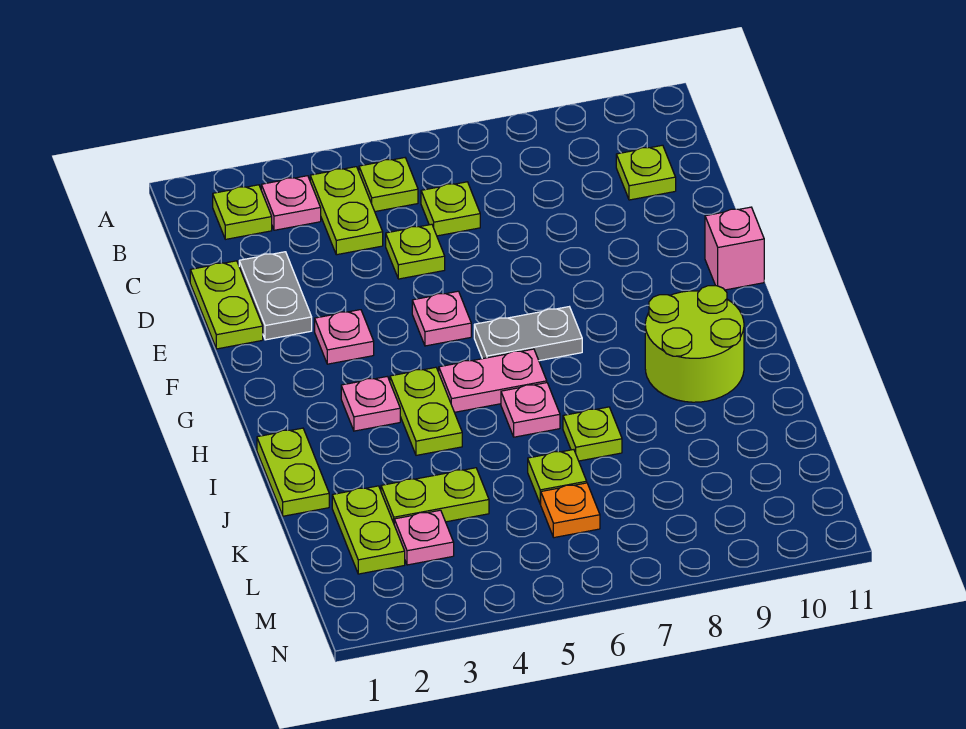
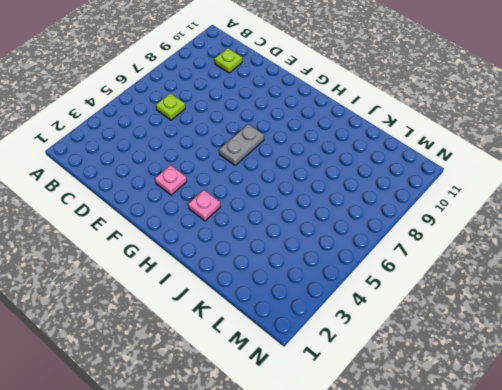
none -> lime 1x1 plate [213,185,272,239]
none -> pink 1x1 plate [261,176,321,230]
none -> lime 1x2 plate [310,167,383,255]

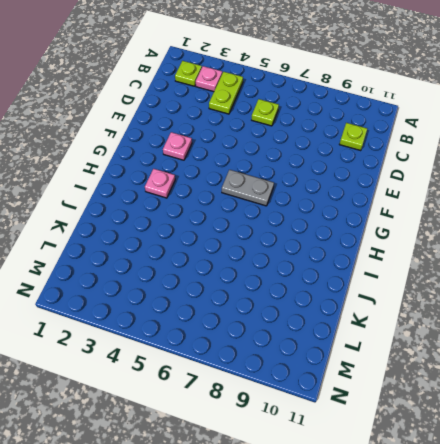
none -> lime 1x1 plate [359,158,418,212]
none -> lime 1x2 plate [190,261,263,349]
none -> grey 1x2 plate [239,252,312,340]

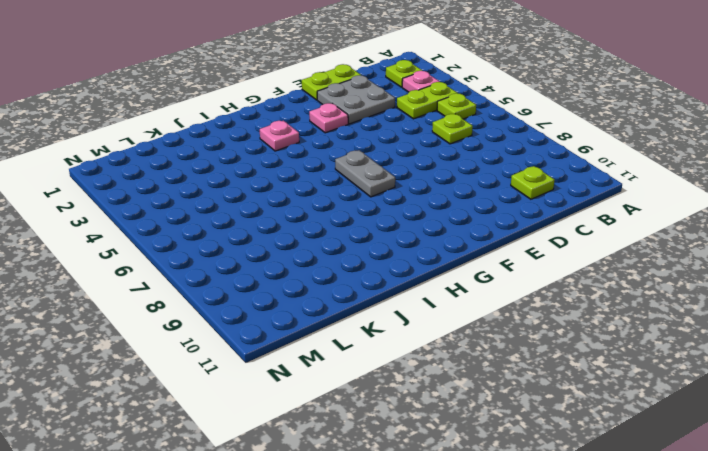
grey 2x2 plate [317,75,395,124] -> grey 1x2 plate [239,252,312,340]
none -> lime 1x1 plate [386,224,445,279]
none -> pink 1x1 plate [412,291,471,346]
none -> pink 1x1 brick [705,207,764,290]

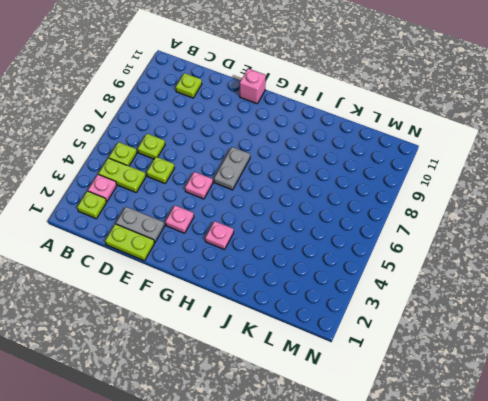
none -> lime 1x2 plate [390,367,462,455]
none -> pink 1x2 plate [439,349,547,412]
none -> lime 2x2 round brick [645,286,744,402]

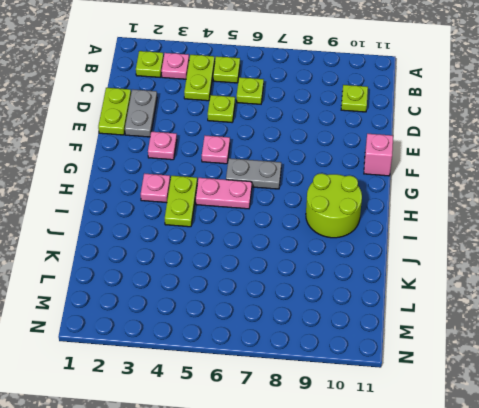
none -> lime 1x2 plate [257,428,329,516]
none -> pink 1x1 plate [501,383,560,437]
none -> lime 1x1 plate [563,407,622,461]

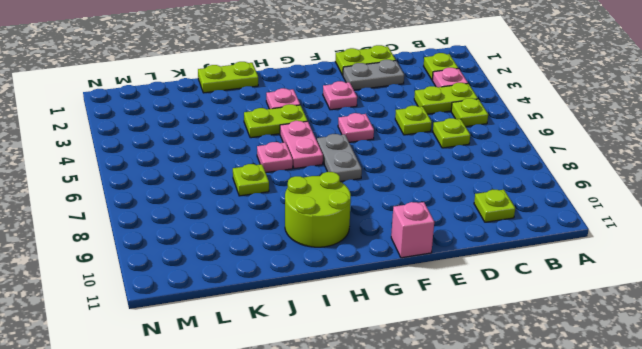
none -> lime 1x2 plate [332,486,405,574]
none -> lime 1x2 plate [381,468,489,523]
none -> lime 1x1 plate [528,450,587,504]

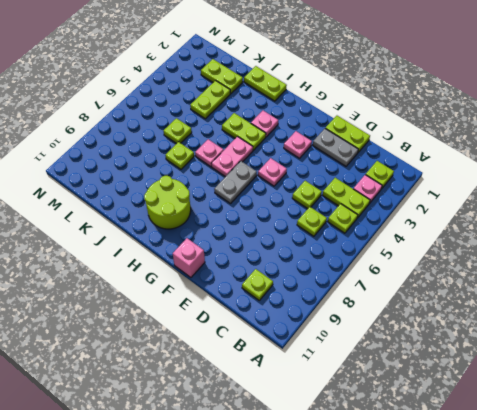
none -> pink 1x1 plate [394,510,454,565]
none -> orange 1x1 plate [541,483,600,538]

